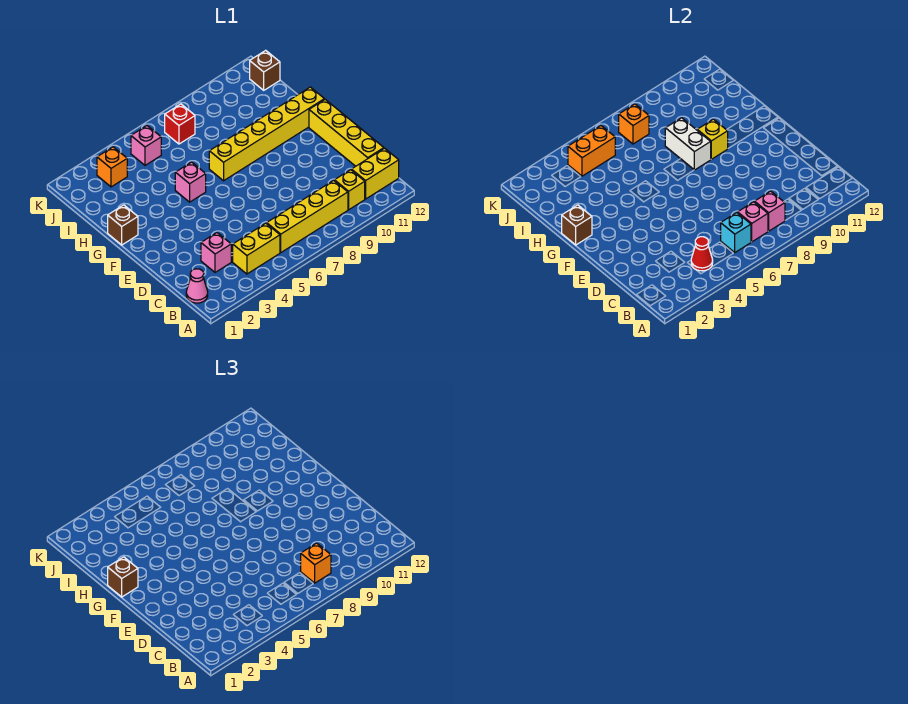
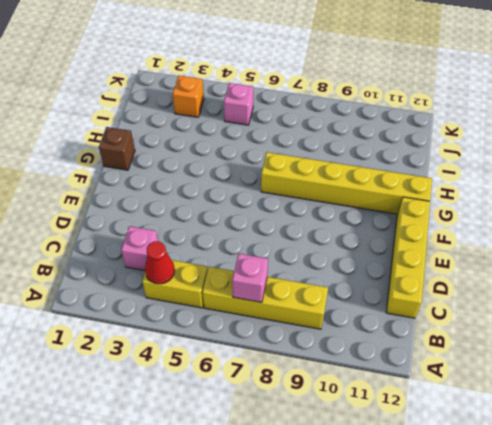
none -> pink 1x1 cone [186,269,208,303]
none -> yellow 1x1 brick [335,170,365,210]
none -> yellow 1x2 brick [351,148,399,199]

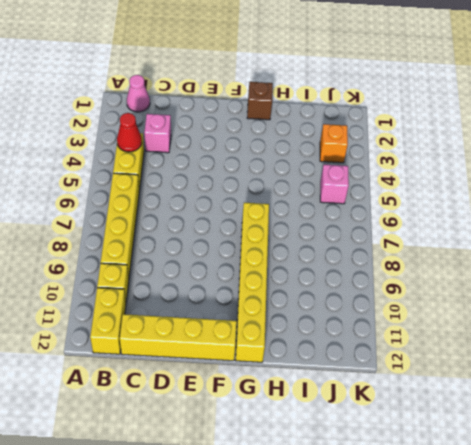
none -> pink 1x1 brick [175,162,206,202]
none -> red 1x1 brick [165,104,195,144]
none -> brown 1x1 brick [250,50,280,90]

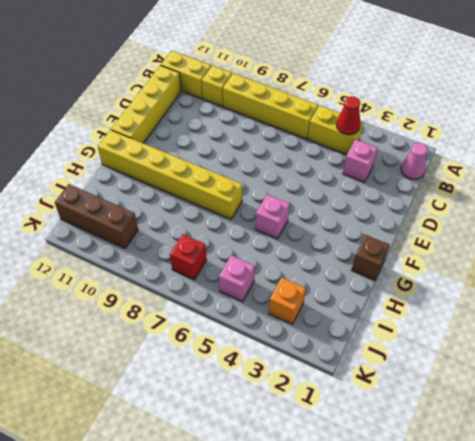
brown 1x3 brick [55,184,138,248] -> brown 1x1 brick [250,50,280,90]
none -> cyan 1x1 brick [721,213,751,252]
none -> pink 1x1 brick [738,202,768,242]
none -> pink 1x1 brick [755,191,785,231]

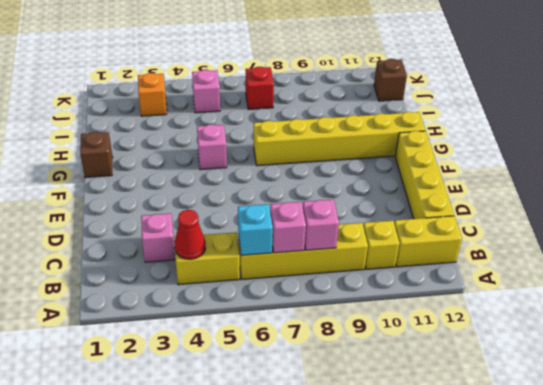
none -> pink 1x1 cone [186,269,208,303]
none -> brown 1x1 brick [562,205,592,245]
none -> white 1x2 brick [665,118,711,170]

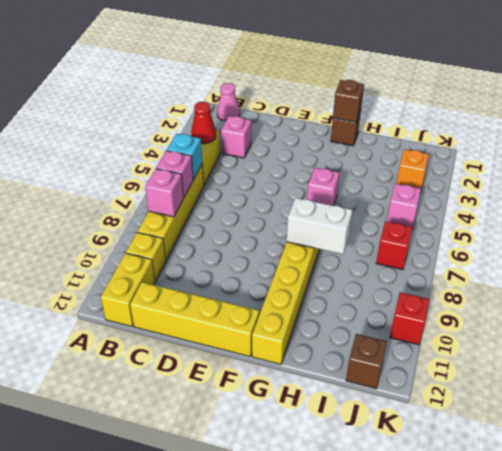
red 1x1 brick [390,292,430,345] -> none
none -> yellow 1x1 brick [697,119,728,159]
none -> orange 1x2 brick [568,126,615,176]
none -> orange 1x1 brick [619,104,649,144]

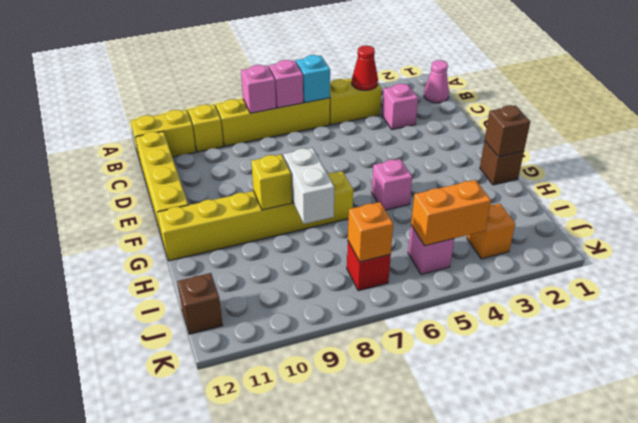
none -> orange 1x1 brick [301,543,331,583]
none -> brown 1x1 brick [108,557,138,597]

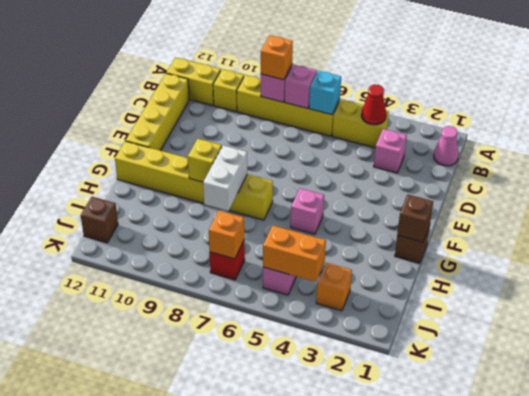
none -> brown 1x1 brick [108,557,138,597]

